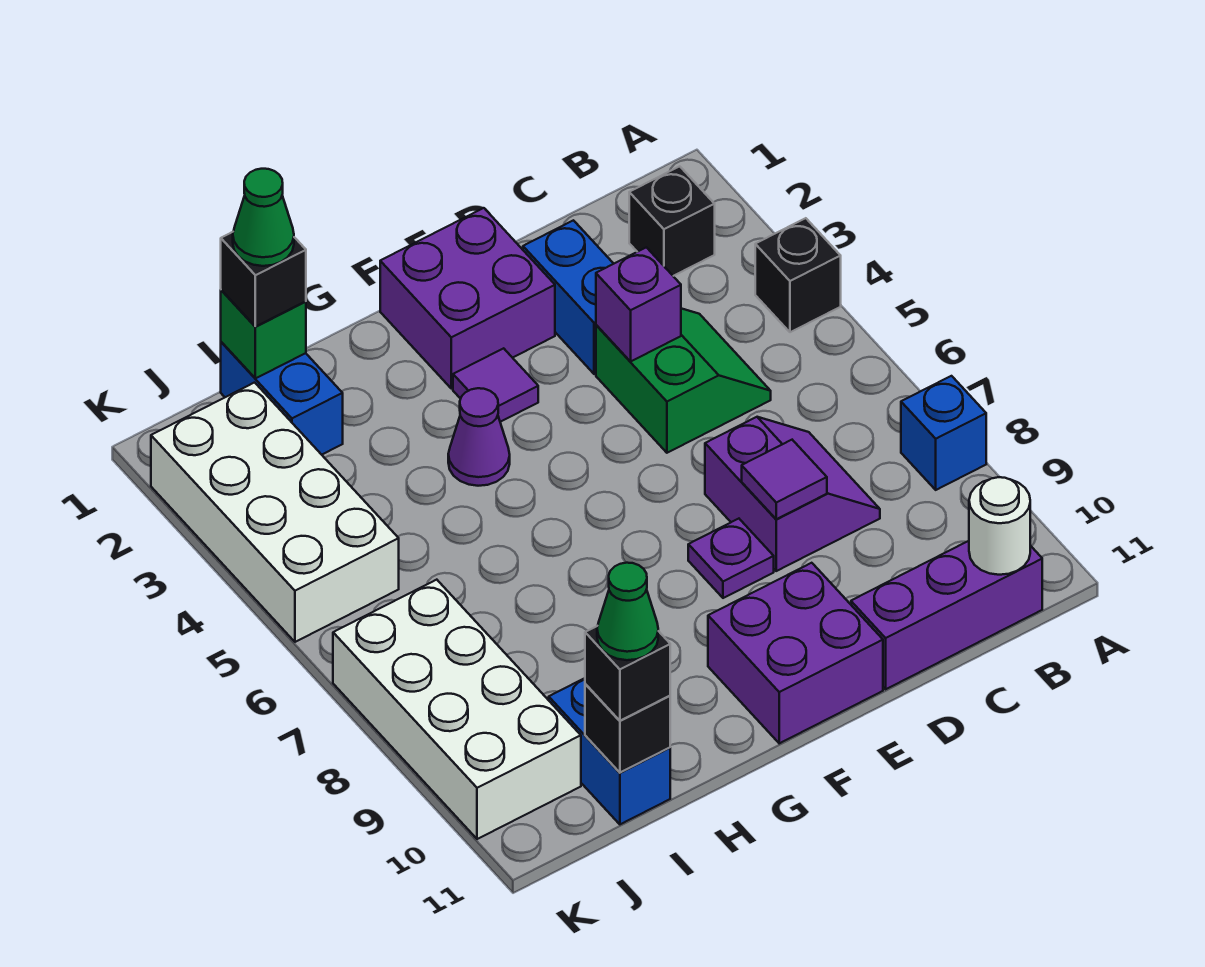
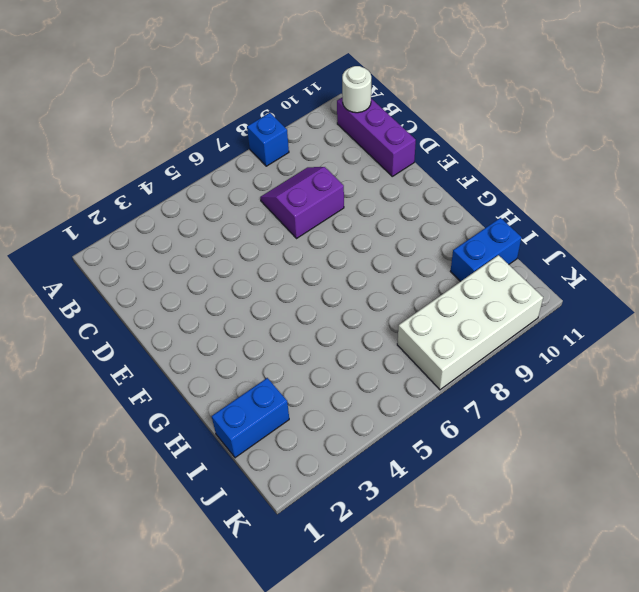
none -> black 1x1 brick [755,218,841,332]
none -> black 1x1 brick [629,166,715,276]
none -> green 2x2 slope [596,308,771,453]

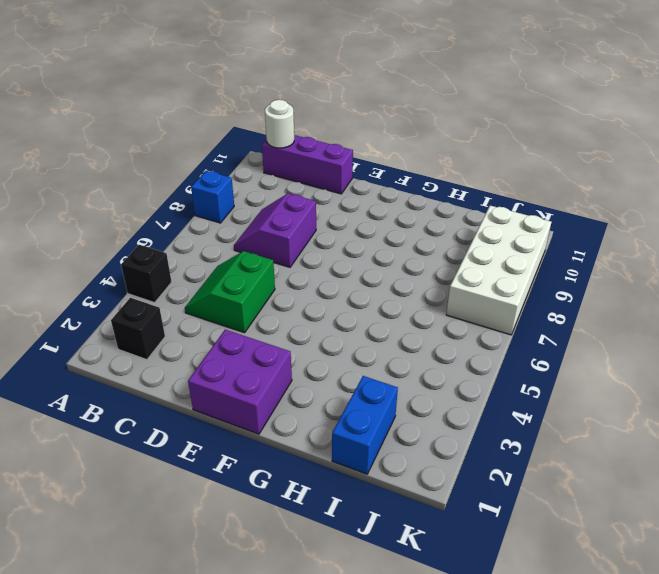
none -> blue 1x2 brick [523,220,614,374]
none -> purple 1x1 plate [688,519,774,598]
none -> purple 2x2 brick [708,563,883,743]

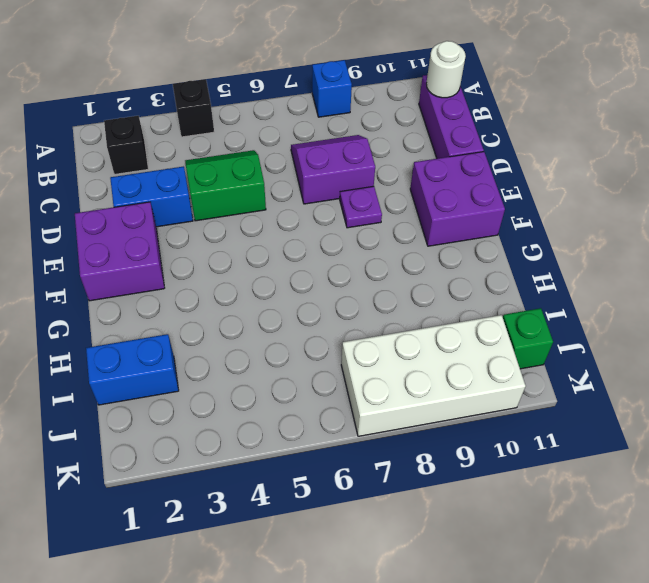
green 1x1 brick [503,308,553,369] -> green 1x1 brick moved to [221,290,306,378]
none -> purple 1x1 tile [453,348,538,422]
none -> purple 1x1 cone [448,388,510,486]
none -> blue 1x2 brick [549,678,670,824]

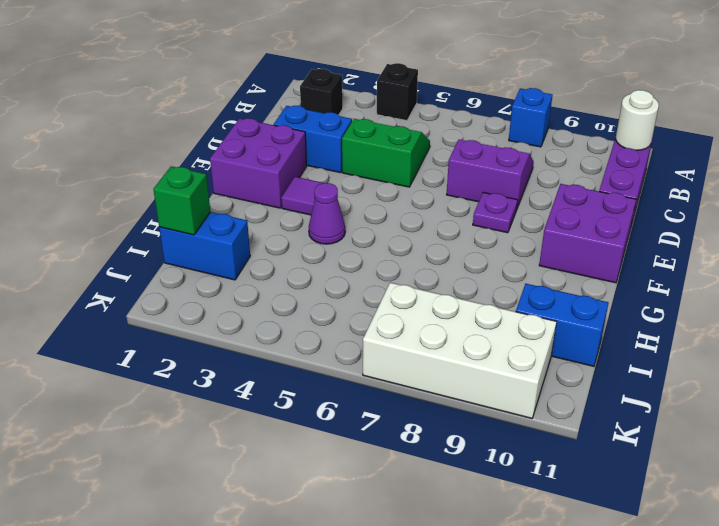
none -> white 2x4 brick [151,383,399,642]
none -> purple 1x1 brick [596,247,681,361]
none -> purple 1x1 tile [742,440,827,519]

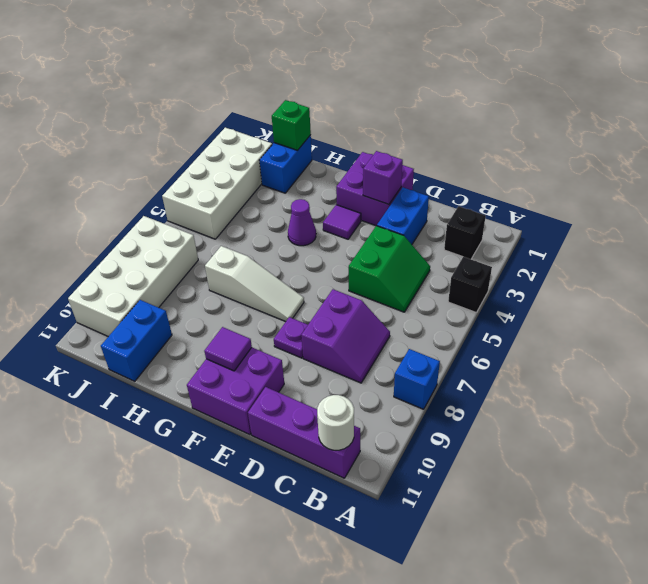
purple 1x1 brick [363,151,403,204] -> purple 1x1 brick moved to [596,247,681,361]
white 1x3 slope [205,246,304,322] -> none
purple 1x1 tile [204,327,252,371] -> purple 1x1 tile moved to [742,440,827,519]
none -> black 1x1 brick [585,684,670,773]
none -> black 1x1 brick [221,232,306,327]
none -> black 1x1 brick [585,626,670,721]

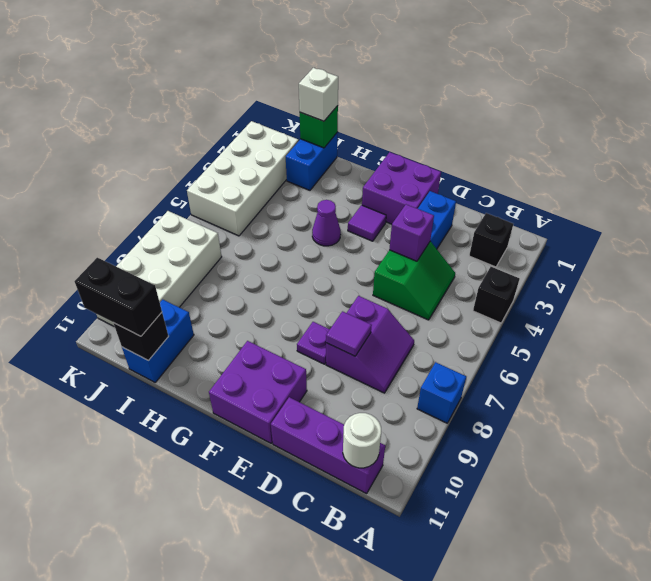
white 1x1 brick [299,68,338,121] -> black 1x1 brick [221,232,306,327]
black 1x2 brick [75,258,162,336] -> black 1x1 brick [585,626,670,721]
none -> green 1x1 cone [233,169,294,266]
none -> green 1x1 cone [597,563,658,660]

